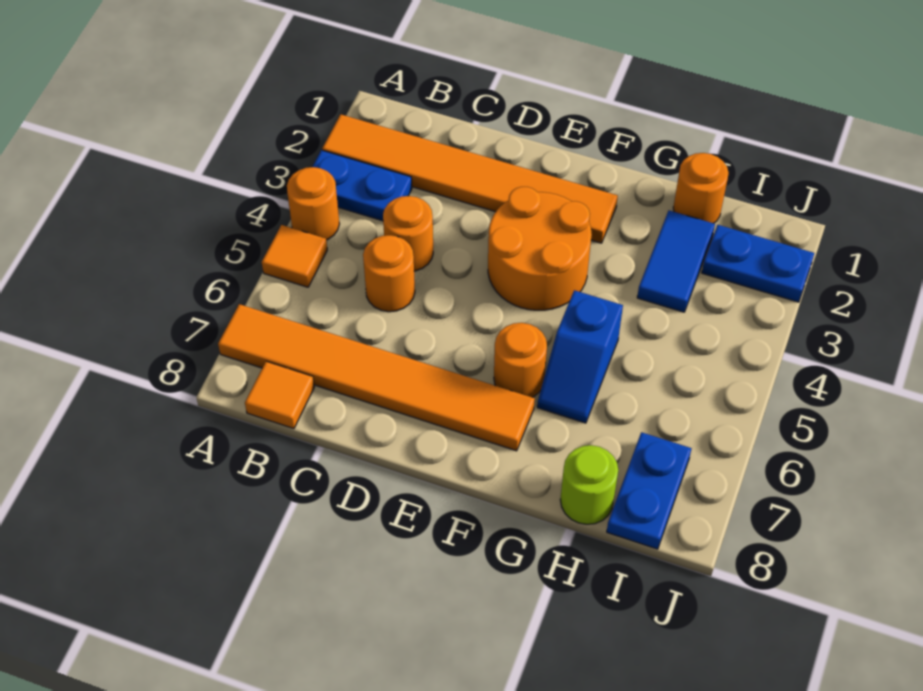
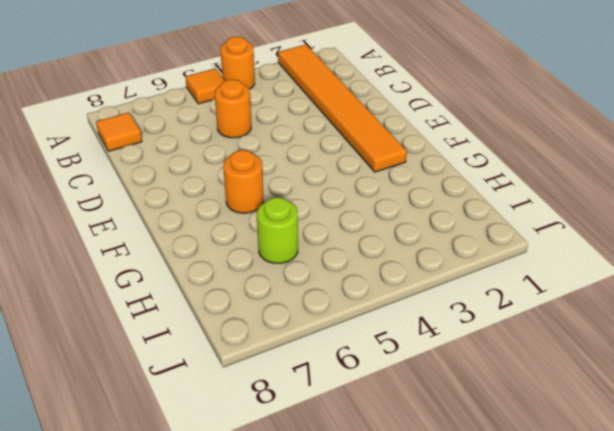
lime 1x1 round brick [257,197,298,263] -> lime 1x1 round brick moved to [560,445,618,524]
none -> blue 1x2 plate [312,150,412,221]
none -> orange 1x6 tile [218,304,535,451]
none -> orange 1x1 round brick [383,196,433,271]

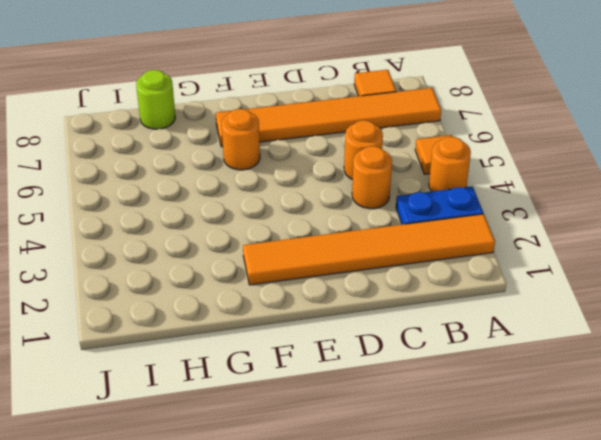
none -> orange 2x2 round brick [488,187,592,310]
none -> blue 1x2 slope [537,290,623,423]
none -> orange 1x1 round brick [673,153,728,223]

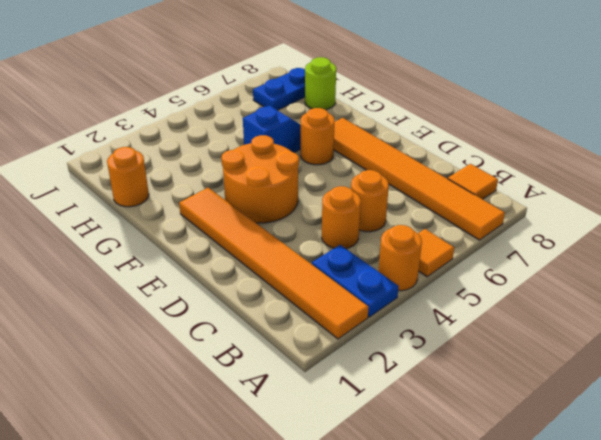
none -> blue 1x2 tile [637,211,715,312]
none -> blue 1x2 plate [702,225,814,302]

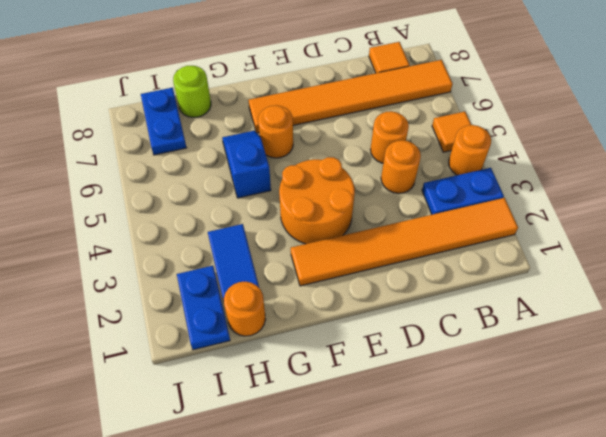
blue 1x2 plate [177,266,230,350] -> blue 1x2 plate turned to [702,225,814,302]

